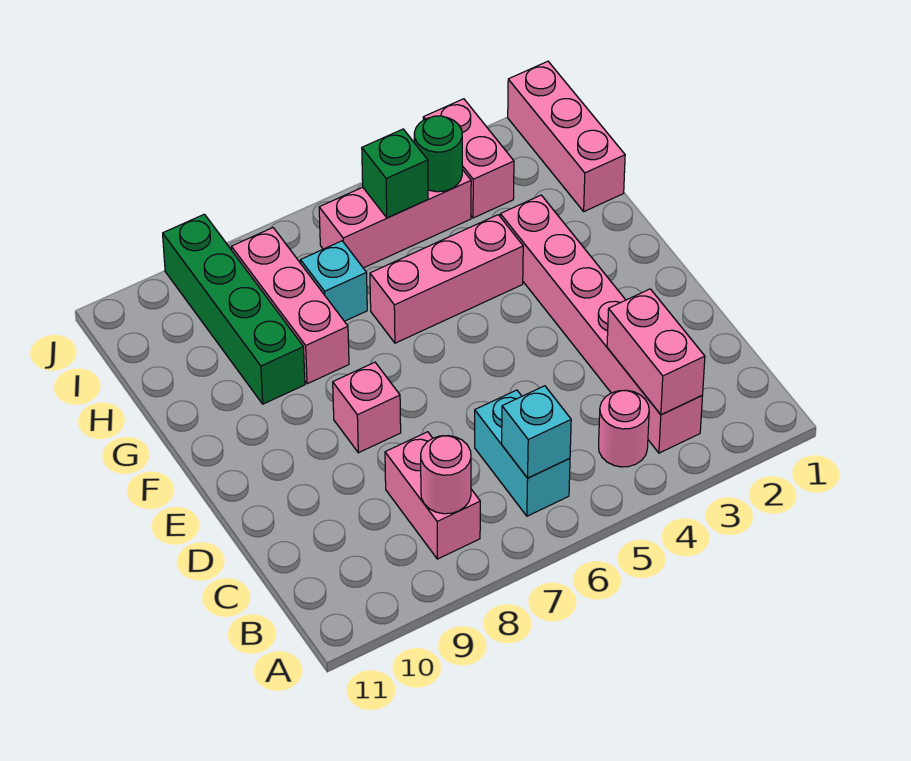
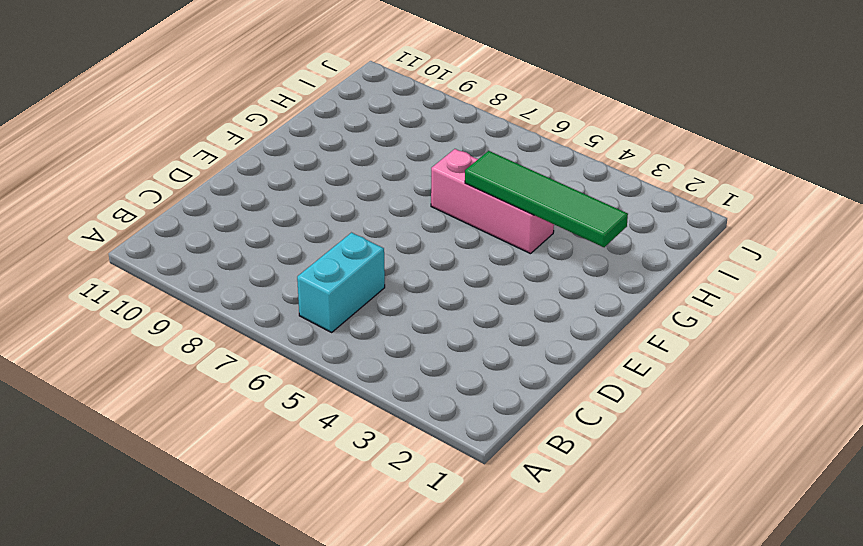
green 1x4 tile [465,151,628,247] -> none
none -> pink 1x6 brick [500,195,702,453]
none -> pink 1x1 round brick [599,390,649,467]
none -> pink 1x2 brick [385,432,480,559]

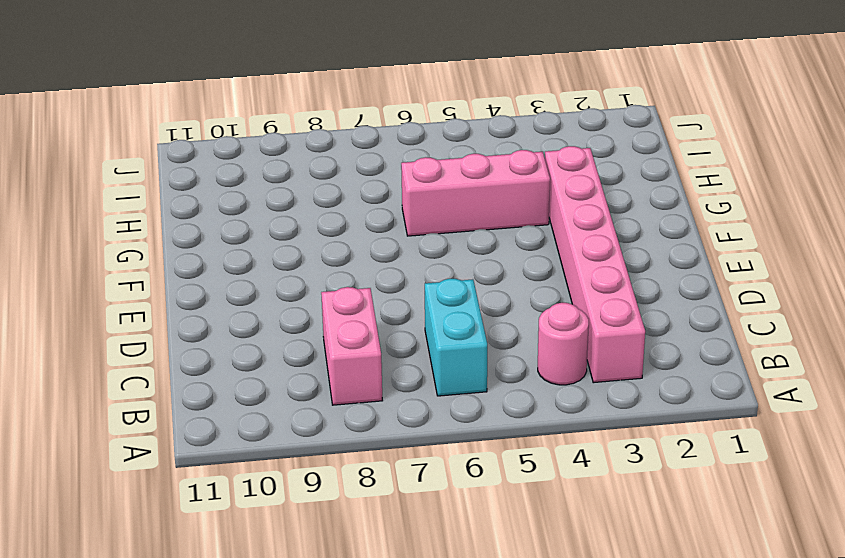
none -> pink 1x1 brick [333,362,401,453]
none -> pink 1x3 brick [231,228,349,384]
none -> green 1x4 brick [163,214,305,404]

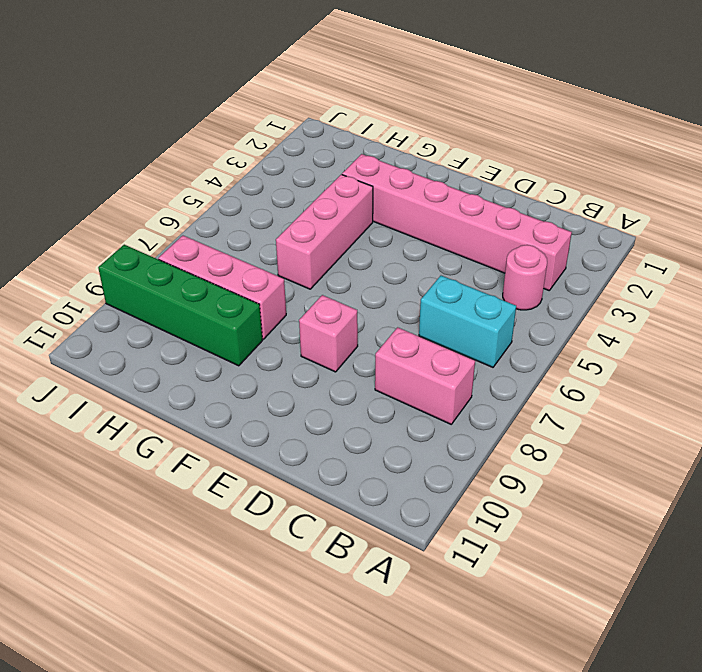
none -> pink 1x3 brick [508,61,625,211]
none -> cyan 1x1 brick [300,241,367,321]
none -> pink 1x2 brick [423,99,514,218]

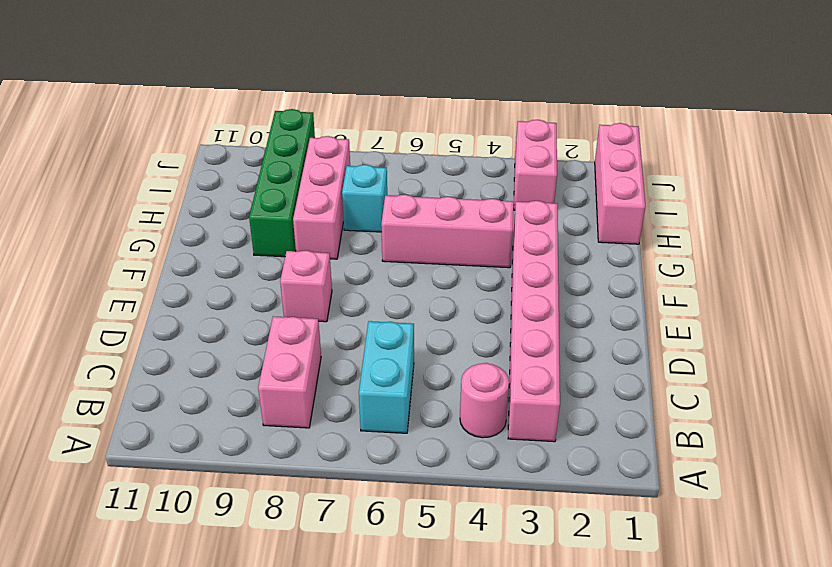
none -> pink 1x3 brick [319,169,471,268]
none -> pink 1x2 brick [607,289,705,415]
none -> cyan 1x1 brick [502,386,571,478]

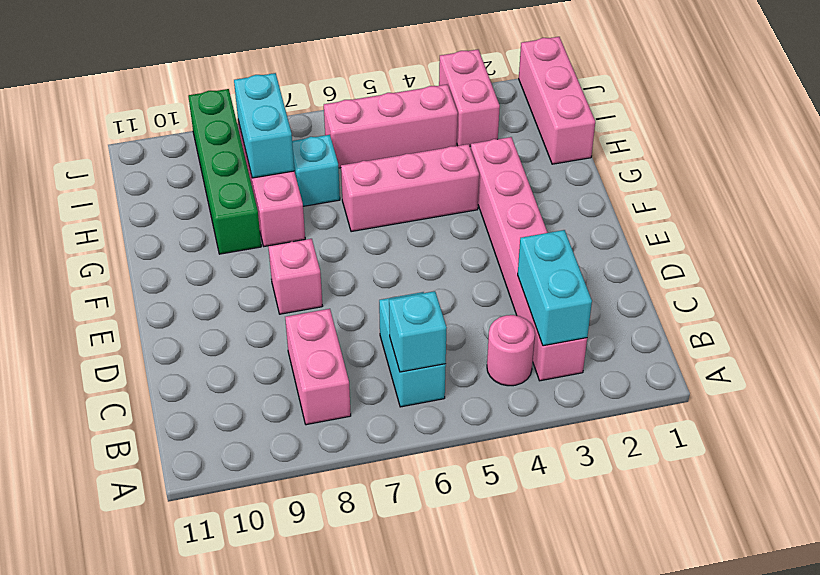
cyan 1x2 brick [518,230,592,346] -> pink 1x2 brick [607,289,705,415]
cyan 1x2 brick [234,73,294,178] -> none
none -> pink 1x1 round brick [421,436,471,514]
none -> green 1x1 round brick [414,116,462,192]
none -> green 1x1 brick [362,129,428,218]

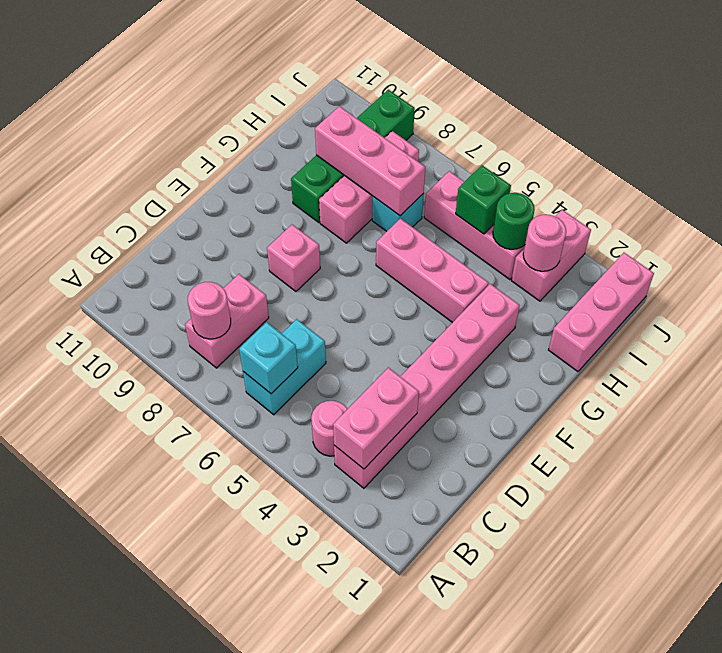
pink 1x3 brick [315,106,425,216] -> none
pink 1x1 round brick [523,215,566,271] -> none

